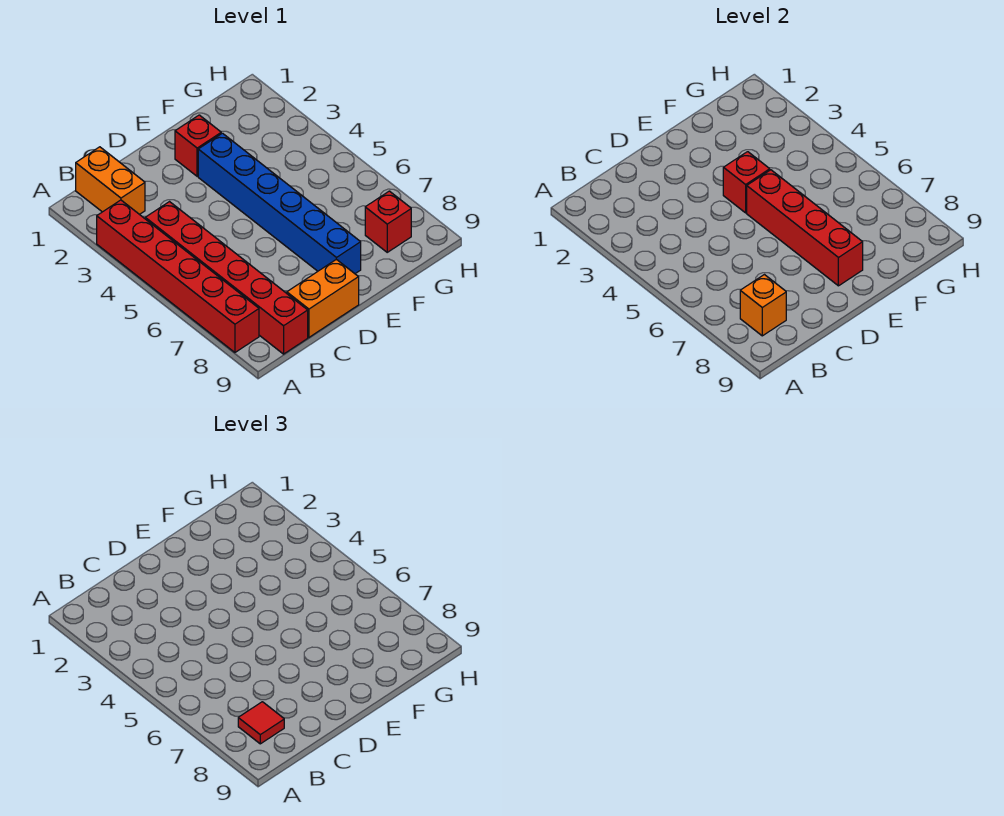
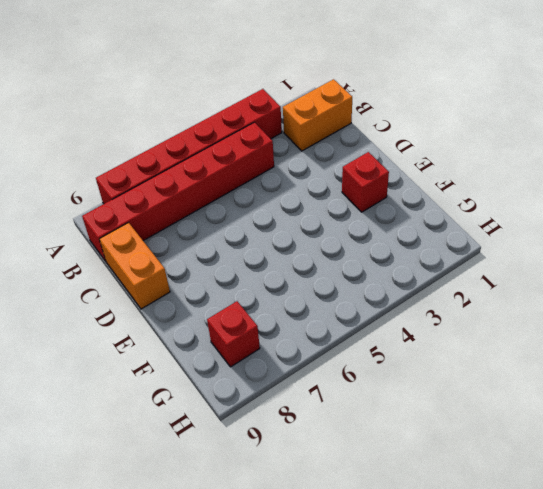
none -> blue 1x6 brick [198,133,361,274]
none -> orange 1x1 brick [740,275,786,336]

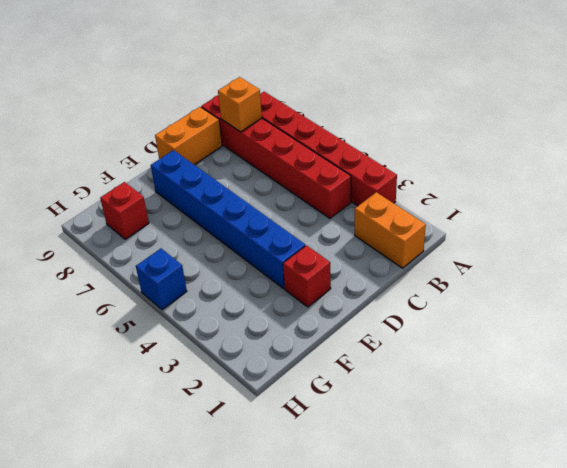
blue 1x1 brick [136,249,187,310] -> none
none -> red 1x1 brick [723,152,770,213]
none -> red 1x4 brick [747,170,863,286]

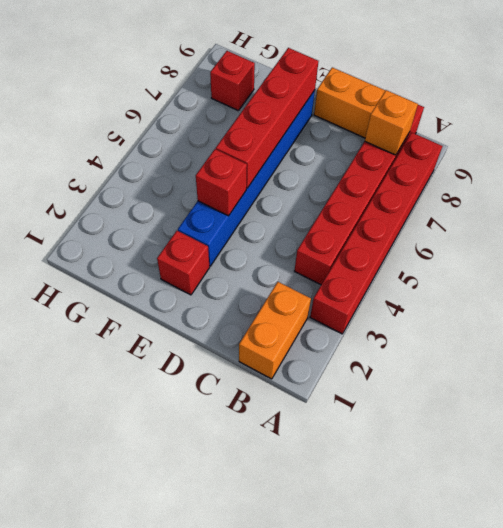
none -> red 1x1 tile [238,702,284,744]

